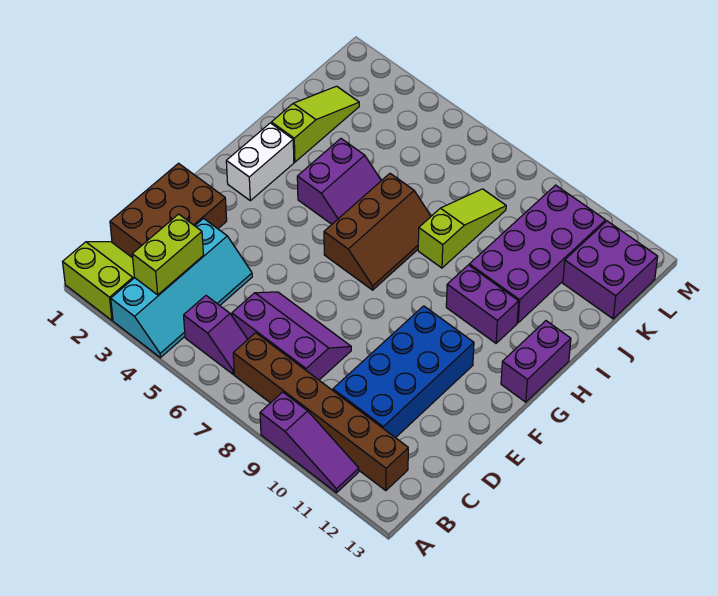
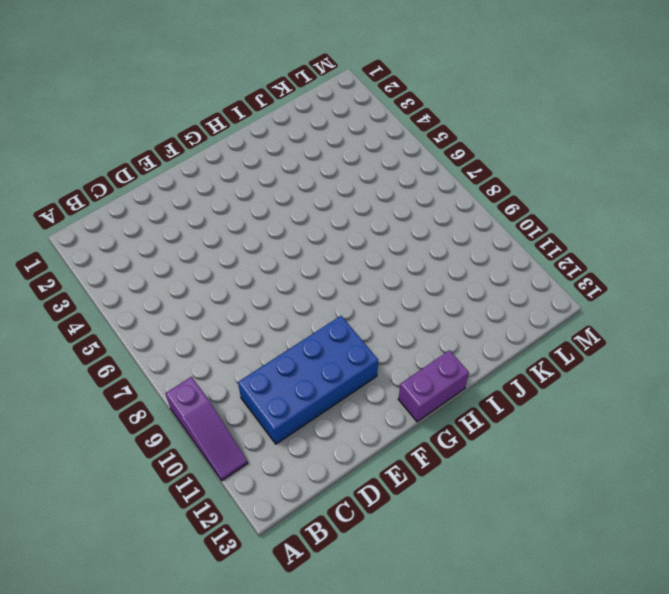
none -> lime 2x2 slope [63,242,134,320]
none -> cyan 2x4 slope [111,219,252,358]
none -> purple 1x2 slope [184,296,248,374]

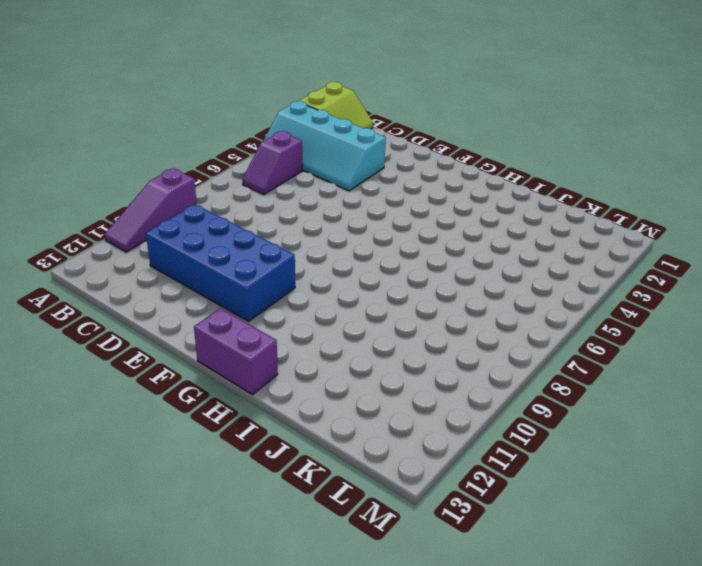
none -> brown 1x6 brick [233,333,408,491]
none -> brown 2x3 brick [110,163,227,258]
none -> purple 2x3 slope [232,292,351,380]

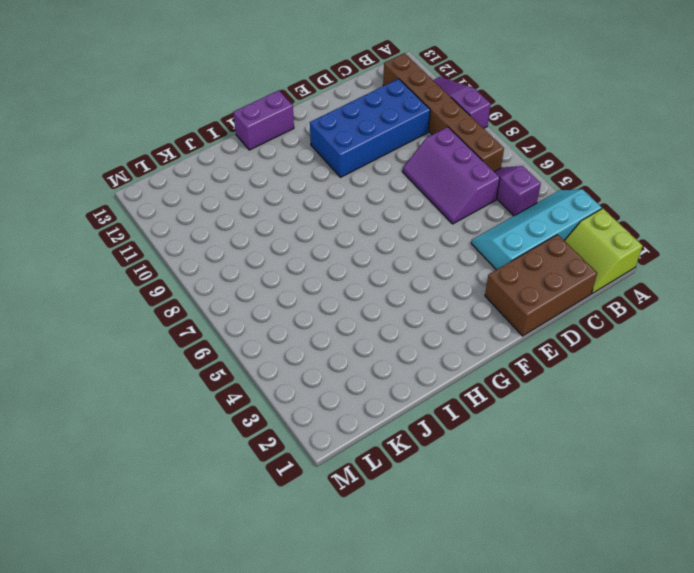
none -> white 1x2 brick [226,123,294,201]
none -> brown 2x3 slope [324,174,431,290]
none -> purple 2x2 slope [297,139,381,224]

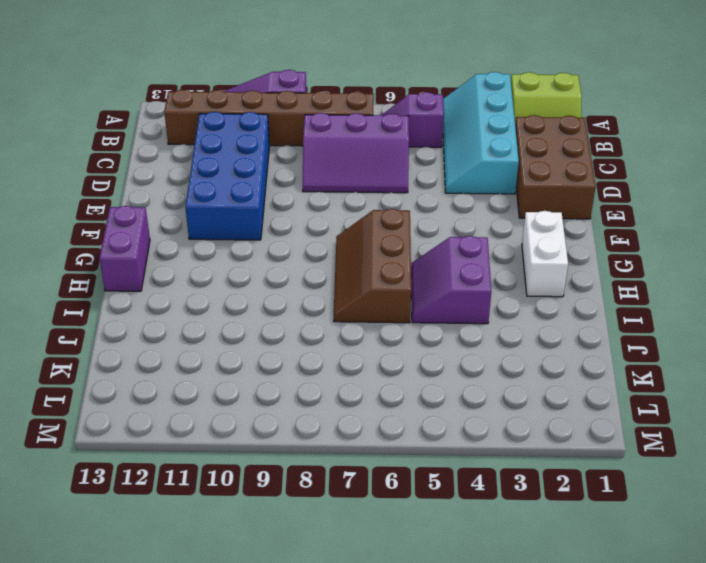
none -> purple 1x2 brick [446,265,519,343]
none -> lime 1x3 slope [271,86,359,162]
none -> lime 1x3 slope [418,189,506,268]

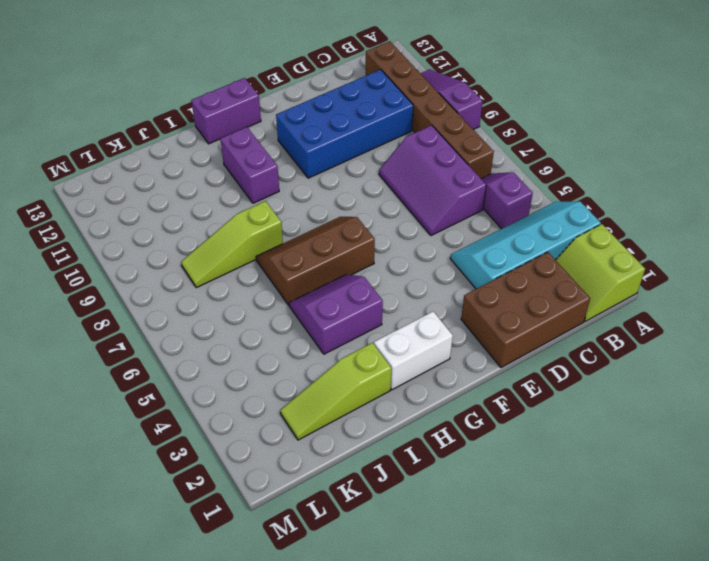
none -> purple 2x4 brick [469,185,606,323]
none -> purple 2x2 brick [563,221,658,319]
none -> lime 1x2 brick [132,214,203,295]

